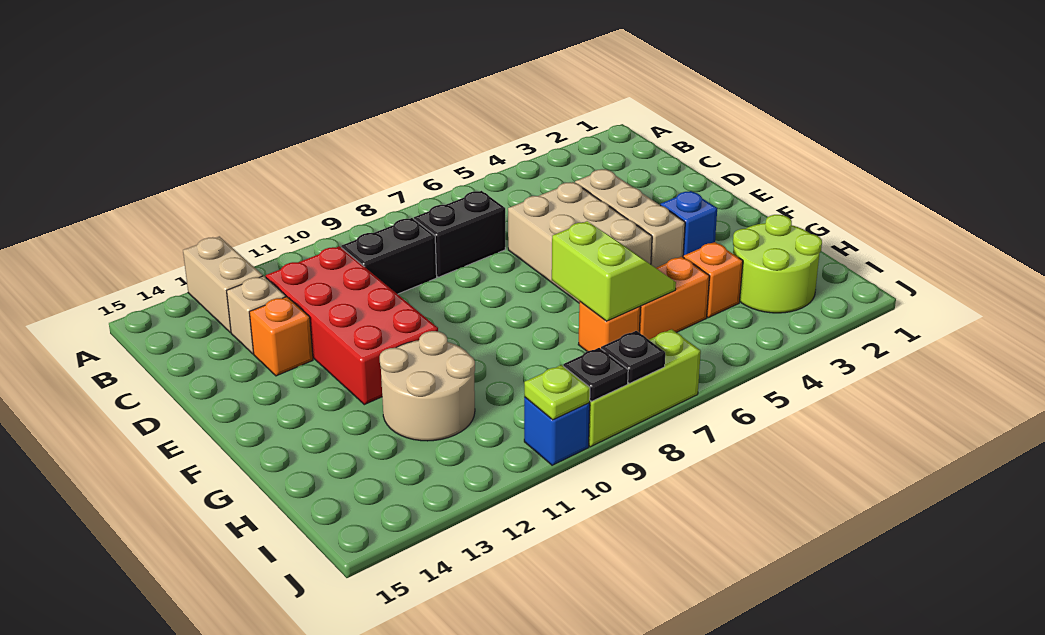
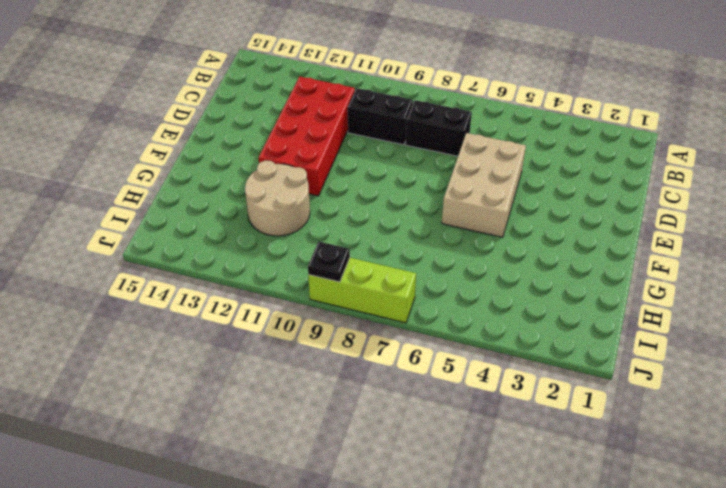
none -> tan 1x2 brick [183,236,263,333]
none -> tan 1x1 brick [227,276,286,354]
none -> tan 1x3 brick [575,169,685,268]

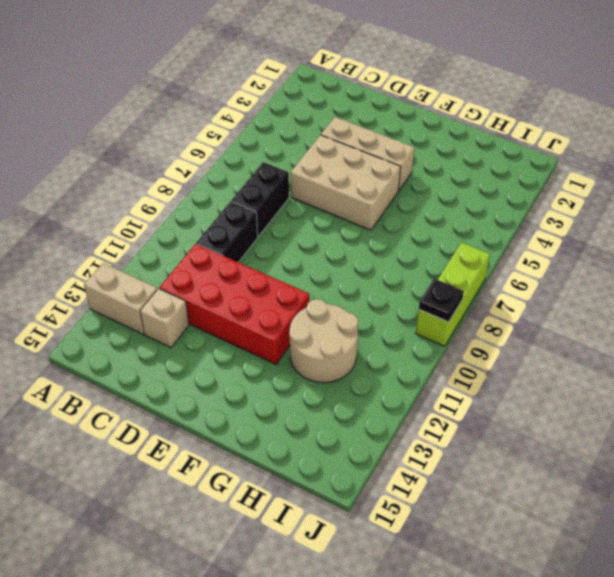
none -> orange 1x1 brick [249,297,313,376]
none -> blue 1x1 brick [660,191,717,256]
none -> lime 2x2 round brick [733,215,822,313]

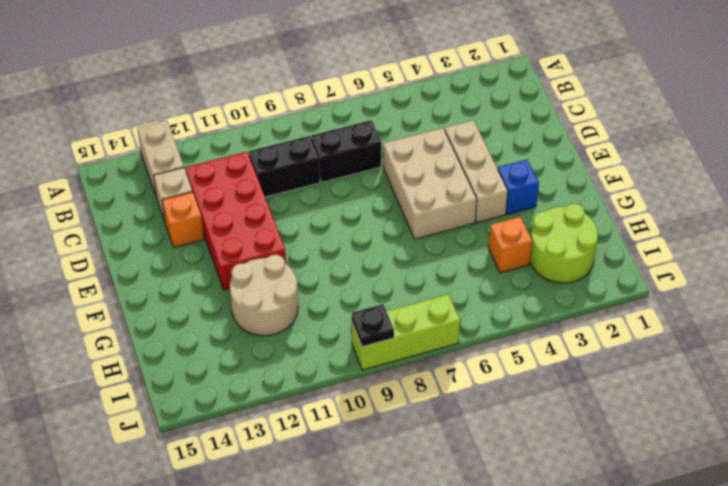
none -> orange 1x2 brick [639,257,709,340]
none -> orange 1x1 brick [578,302,641,351]
none -> blue 1x1 brick [524,397,590,465]

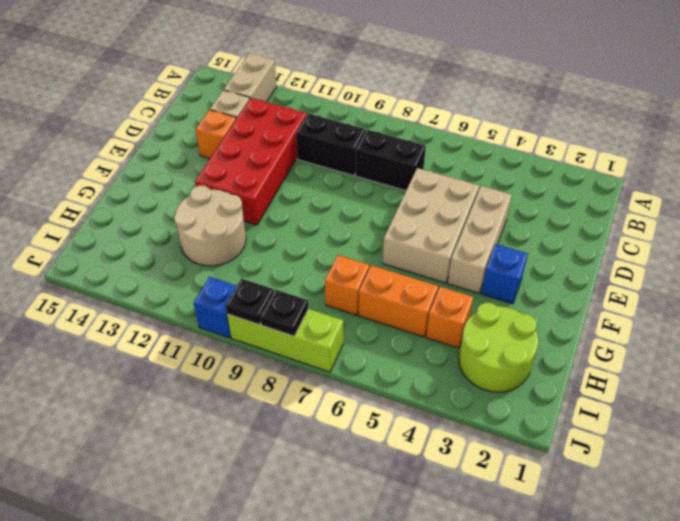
none -> lime 2x2 slope [552,221,676,321]
none -> lime 1x1 plate [524,365,590,420]

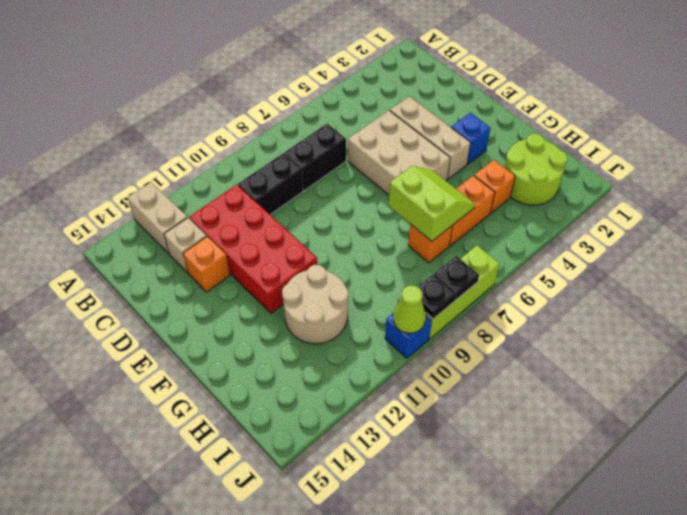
lime 1x1 cone [393,285,426,333] -> lime 1x1 plate [524,365,590,420]

